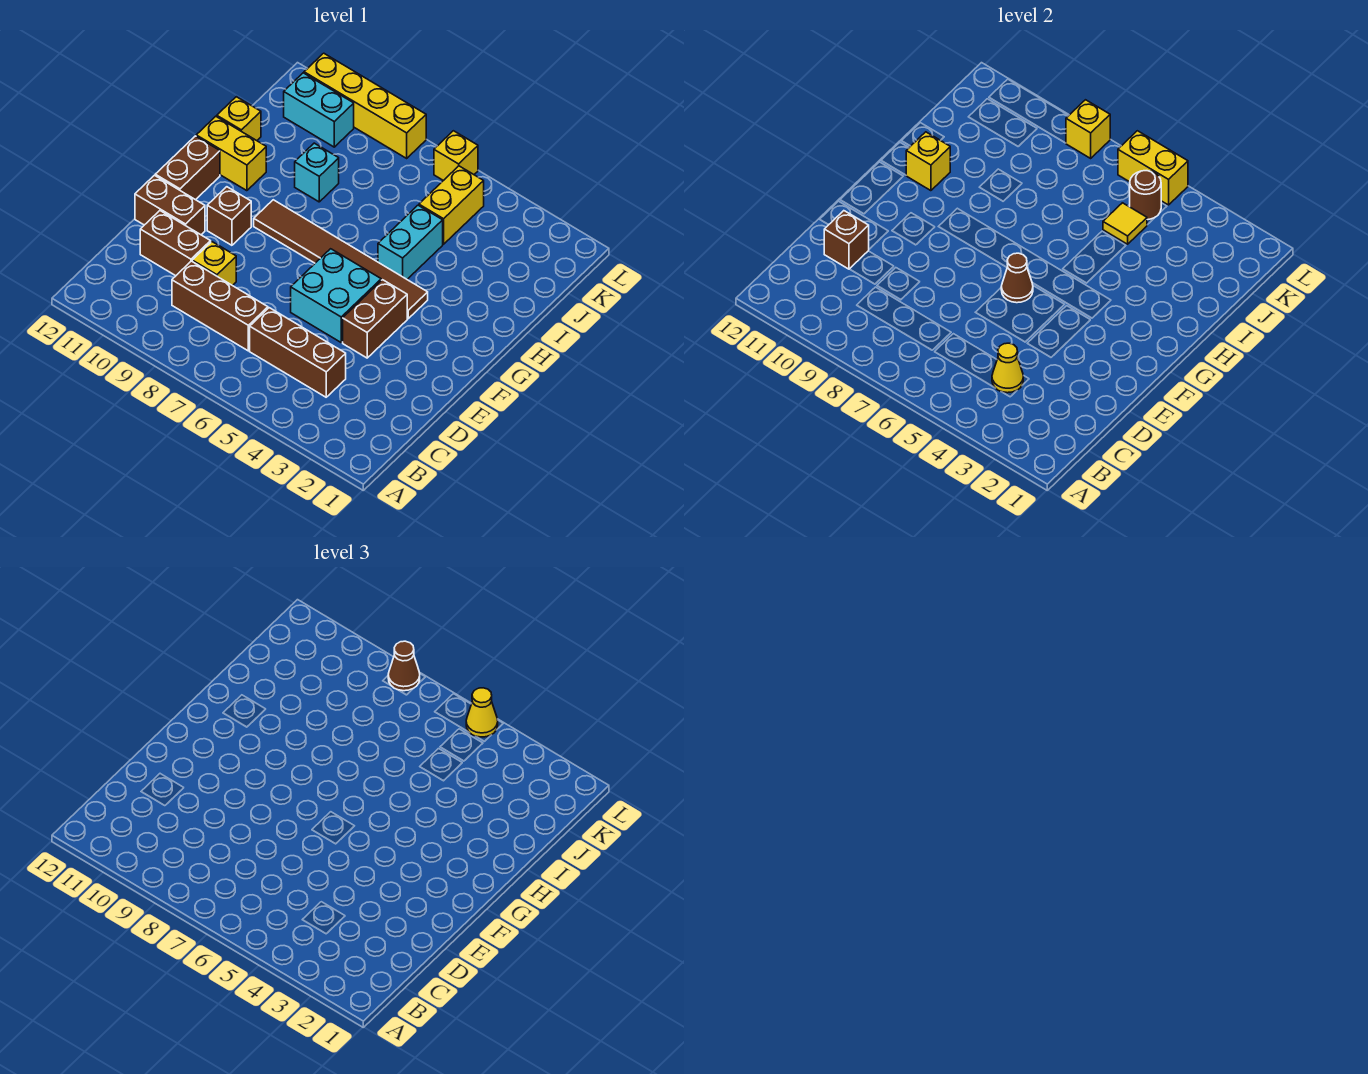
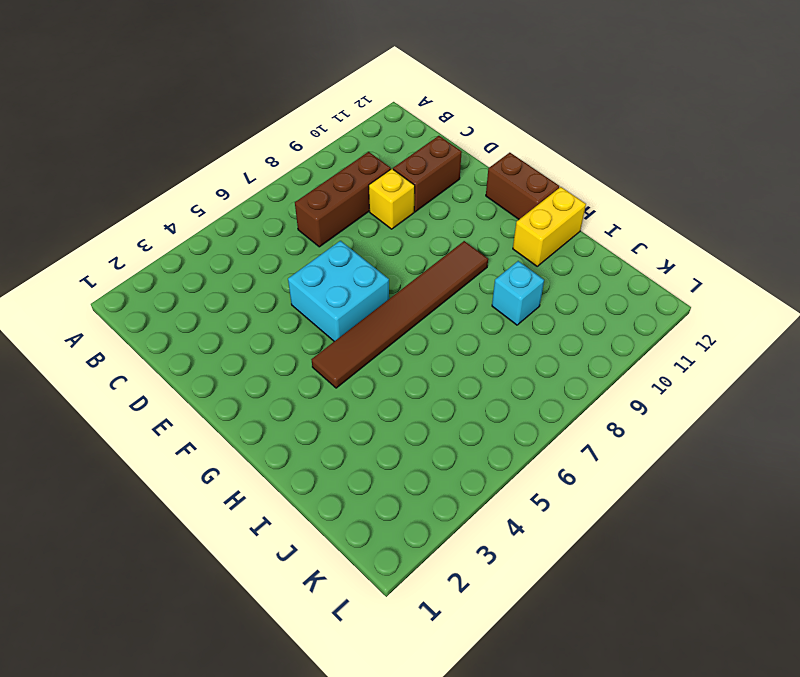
none -> brown 1x3 brick [250,308,346,397]
none -> brown 1x2 brick [343,280,407,358]
none -> brown 1x2 brick [135,175,205,235]

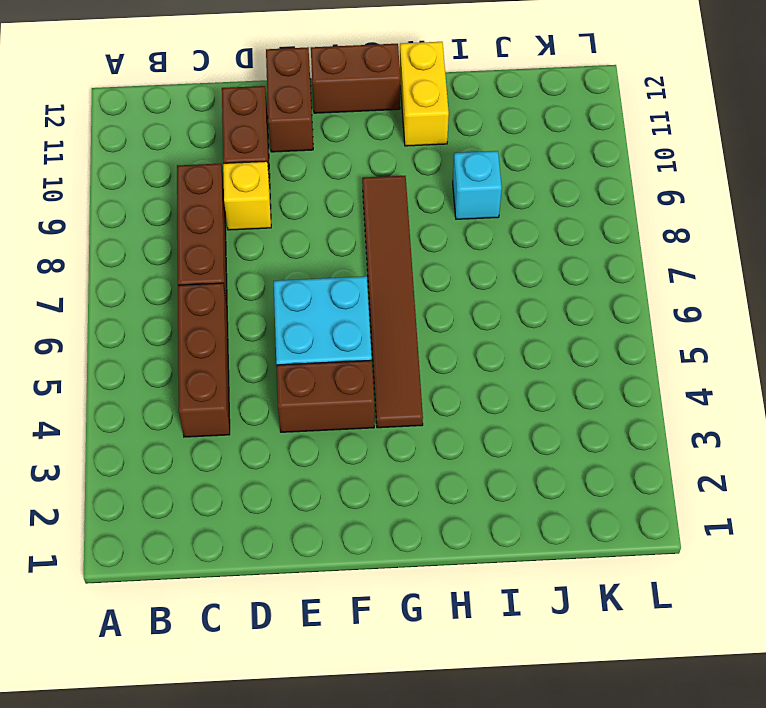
none -> brown 1x1 brick [207,187,251,245]
none -> cyan 1x2 brick [378,205,443,279]
none -> yellow 1x1 brick [217,97,261,141]

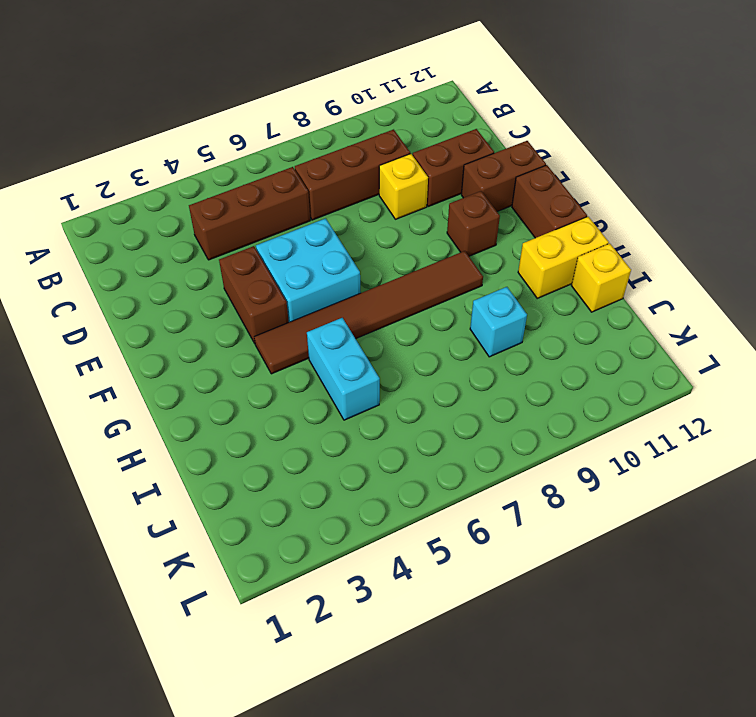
none -> yellow 1x2 brick [419,166,484,244]
none -> cyan 1x2 brick [284,73,354,147]
none -> yellow 1x1 brick [434,131,478,181]

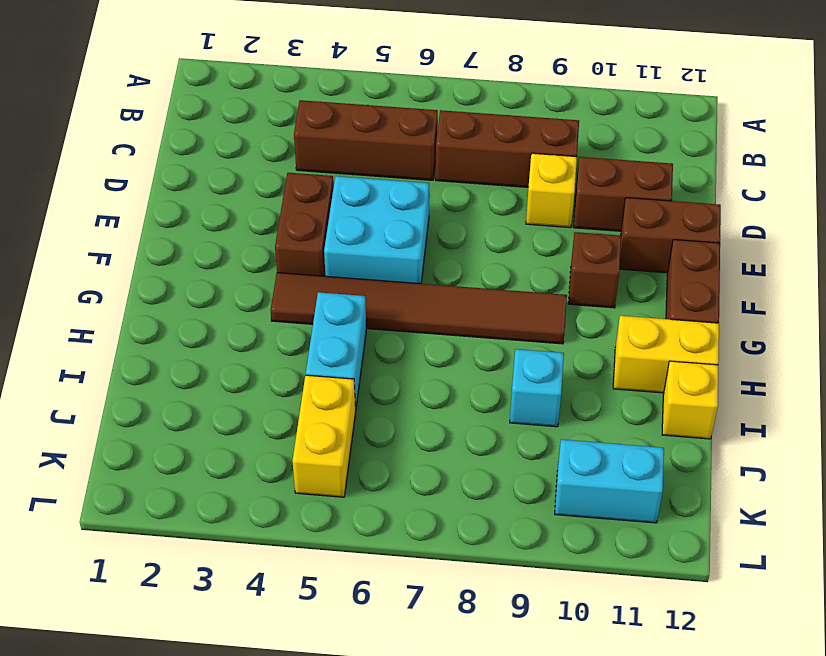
none -> yellow 1x1 brick [434,131,478,181]
none -> yellow 1x4 brick [304,53,426,158]
none -> yellow 1x1 cone [992,343,1023,393]

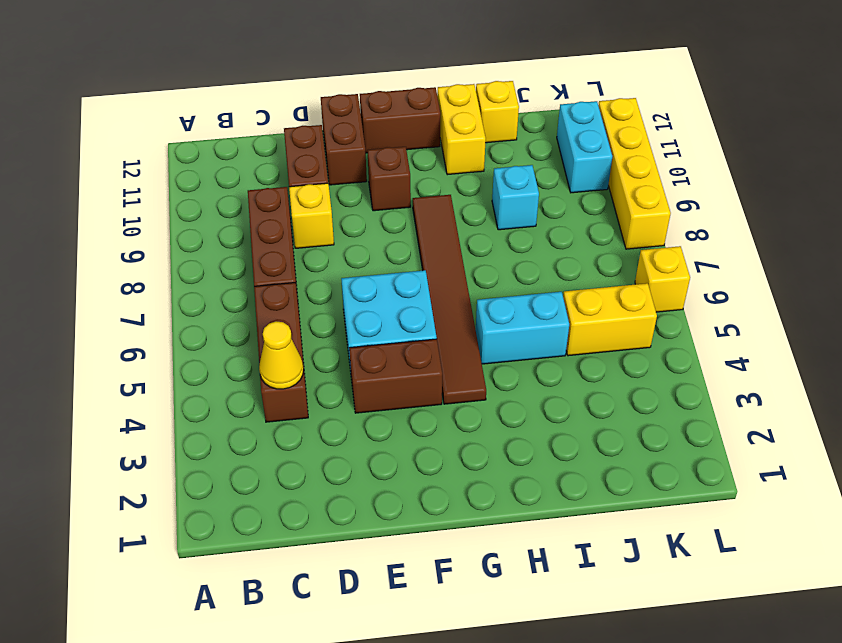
none -> brown 1x1 brick [824,211,869,269]
none -> brown 1x1 cone [1001,253,1033,303]
none -> yellow 1x1 brick [906,132,950,191]

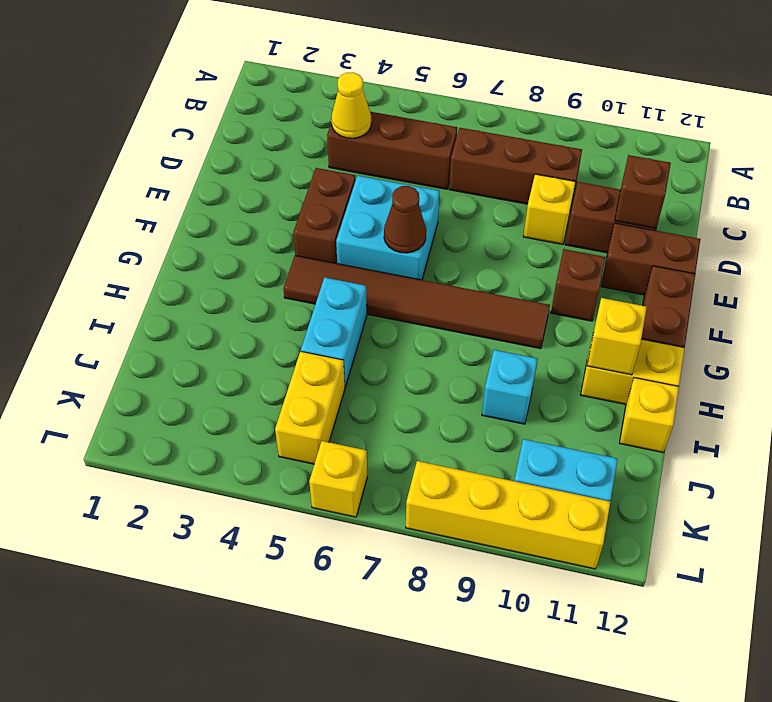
none -> yellow 1x1 tile [1103,203,1147,244]
none -> brown 1x1 round brick [1130,171,1161,220]
none -> yellow 1x2 brick [1118,131,1188,205]

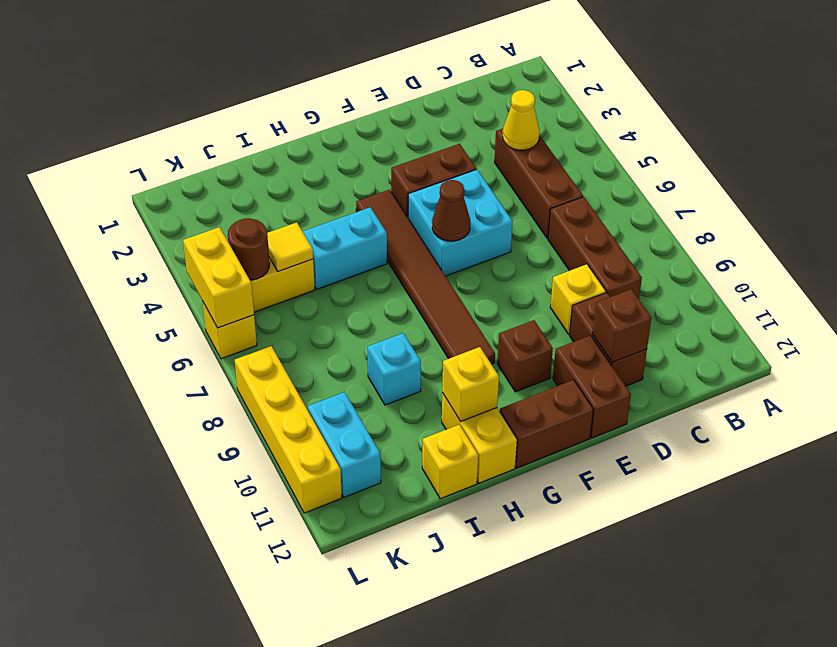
none -> yellow 1x1 brick [1066,100,1110,158]
none -> yellow 1x1 cone [466,688,498,737]
none -> brown 1x1 cone [388,641,420,691]

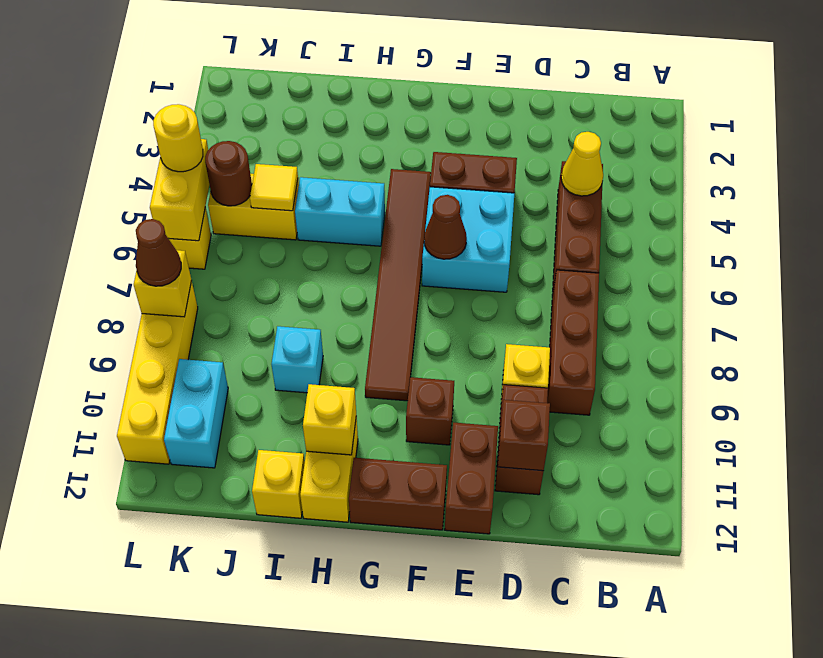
yellow 1x1 round brick [153,104,203,172] -> yellow 1x1 cone [466,688,498,737]

